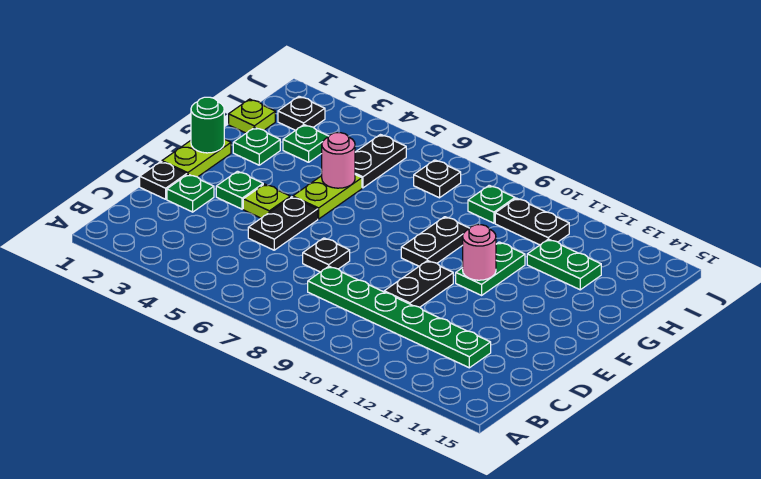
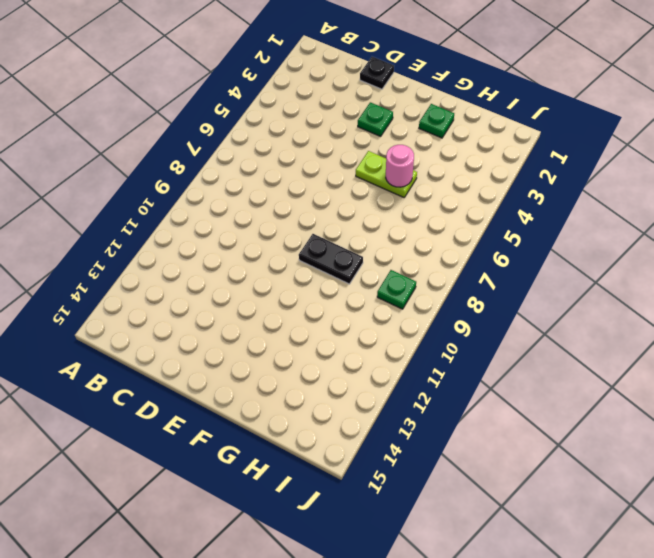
none -> green 1x6 plate [308,266,491,368]
none -> green 1x1 plate [167,174,214,212]
none -> black 1x2 plate [248,197,318,250]

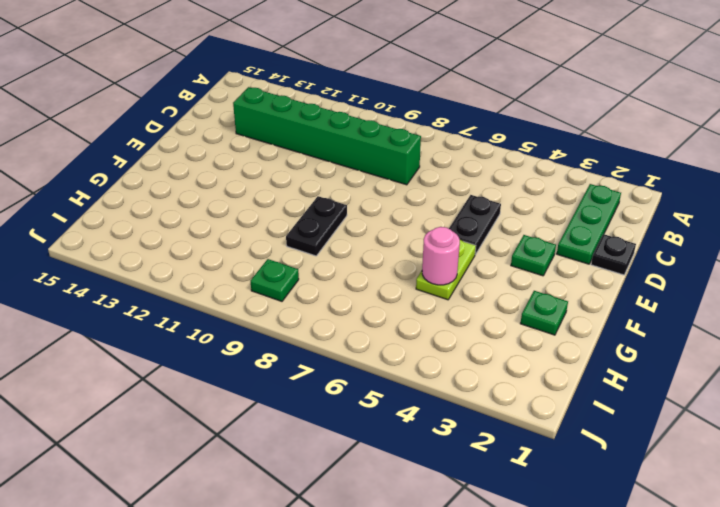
green 1x3 plate [557,184,621,264] -> green 1x1 plate [167,174,214,212]
green 1x6 brick [233,87,421,185] -> green 1x6 plate [308,266,491,368]
none -> black 1x1 plate [303,238,350,272]
none -> black 1x2 plate [384,260,453,307]
none -> lime 1x2 plate [162,139,231,177]

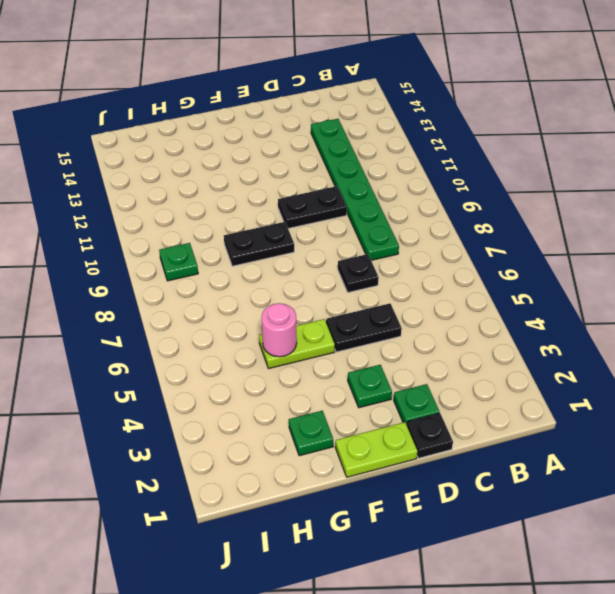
none -> lime 1x1 plate [243,184,290,218]
none -> green 1x2 plate [456,242,525,295]
none -> lime 1x1 plate [229,99,275,133]

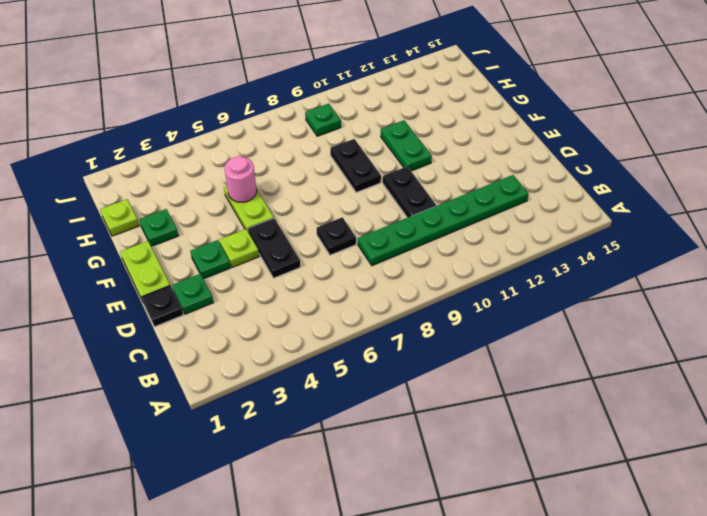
none -> green 1x1 plate [283,125,329,162]
none -> black 1x2 plate [355,135,406,188]
none -> green 1x2 plate [527,239,601,290]

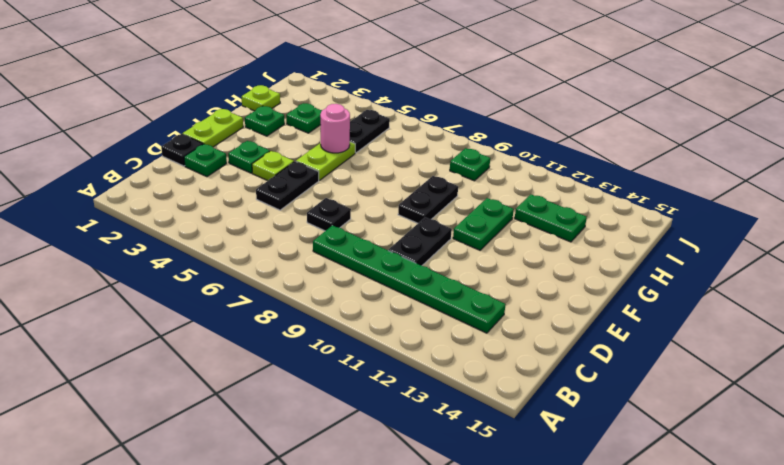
none -> black 1x1 plate [278,96,325,130]
none -> black 1x1 plate [414,160,461,198]
none -> black 1x2 plate [495,198,569,245]

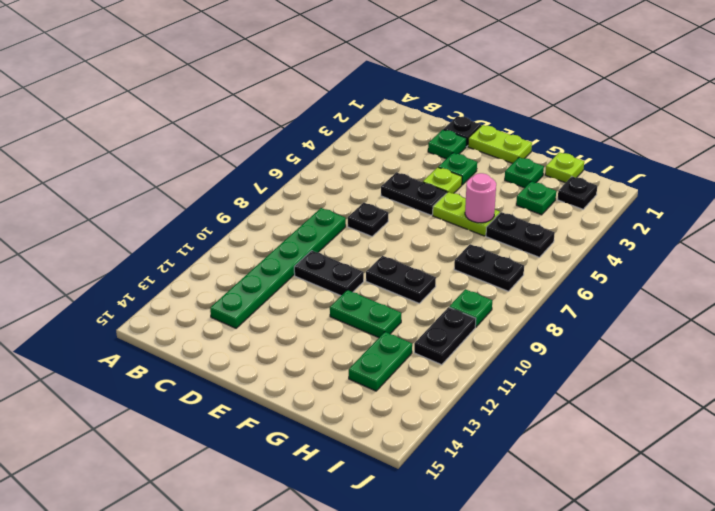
black 1x2 plate [454,244,524,291] -> black 1x1 plate [414,160,461,198]
none -> green 1x1 round brick [191,97,224,153]
none -> pink 1x1 round brick [462,225,496,280]

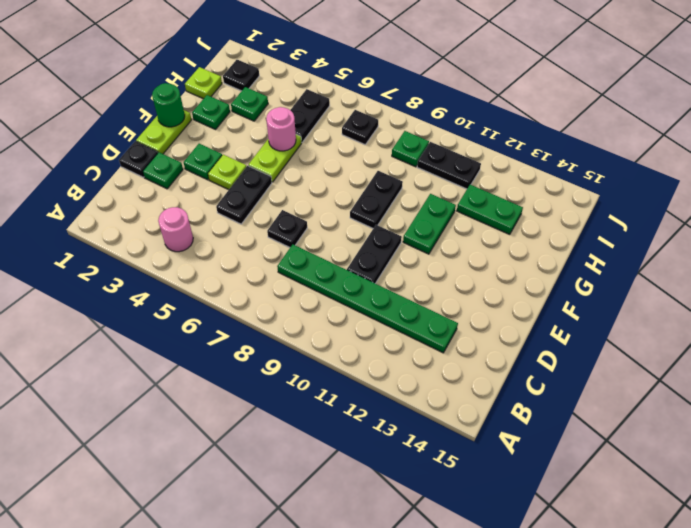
pink 1x1 round brick [158,207,193,252] -> pink 1x1 round brick moved to [462,225,496,280]

